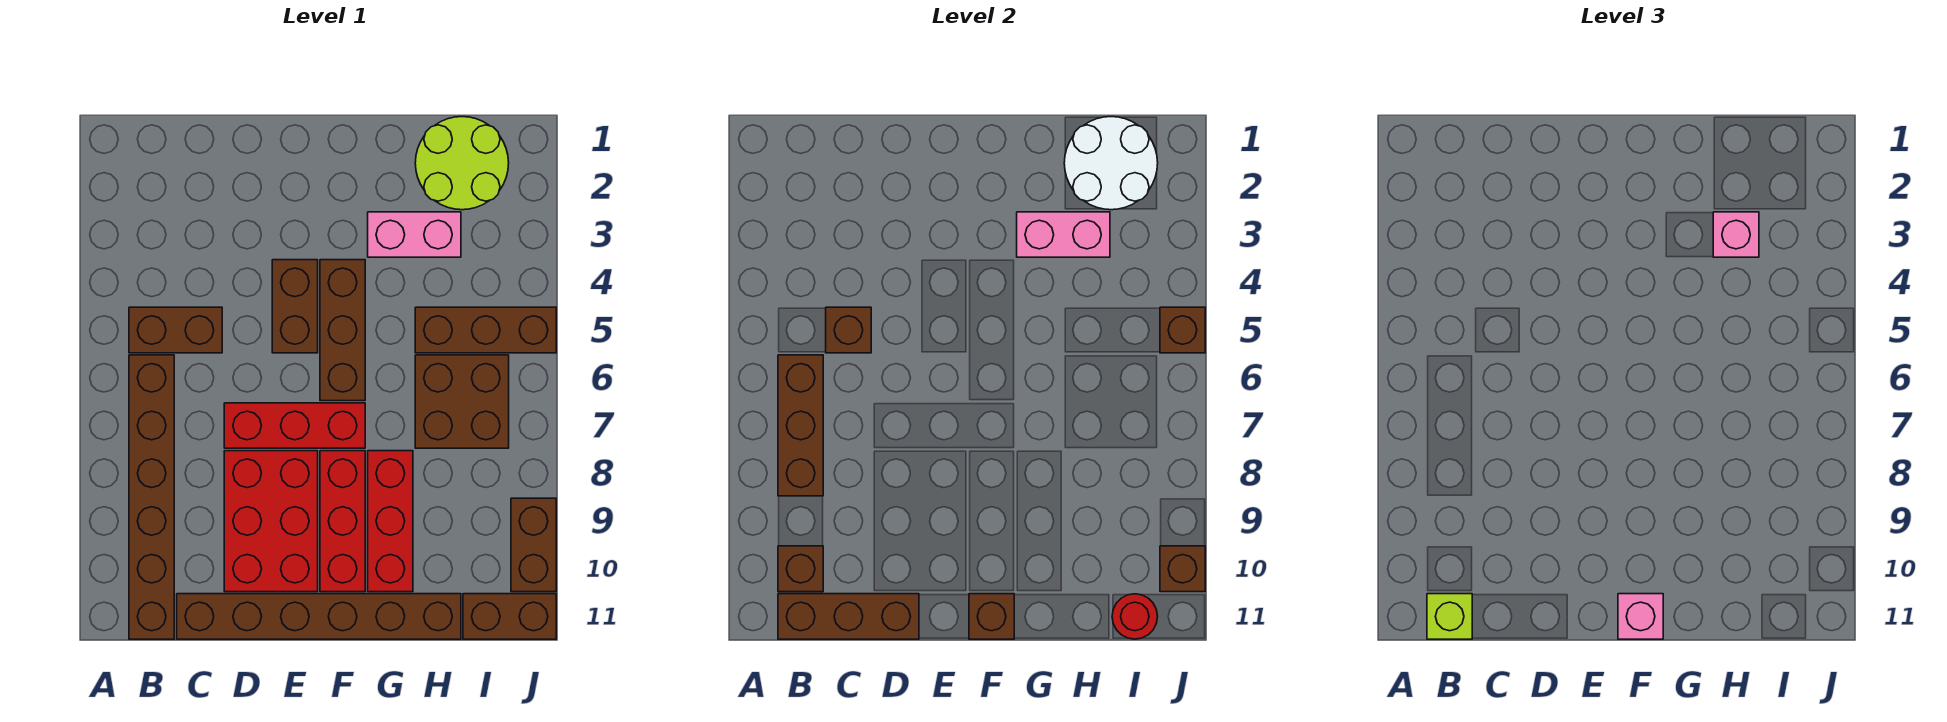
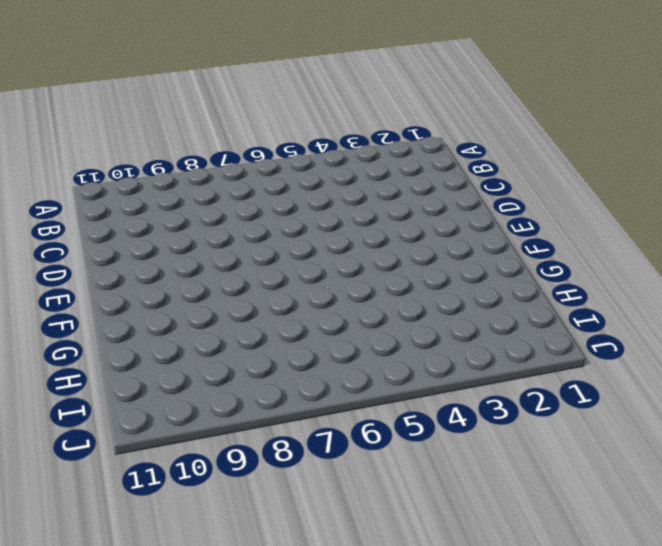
none -> brown 1x2 brick [129,307,222,353]
none -> brown 1x6 brick [129,355,174,639]
none -> brown 1x6 brick [177,594,461,639]

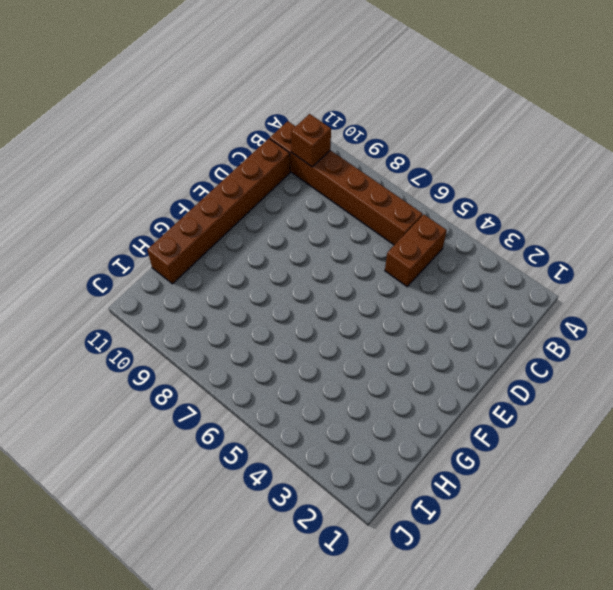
none -> red 1x3 brick [224,403,365,448]
none -> red 2x3 brick [224,451,318,592]
none -> brown 1x2 brick [272,260,318,353]

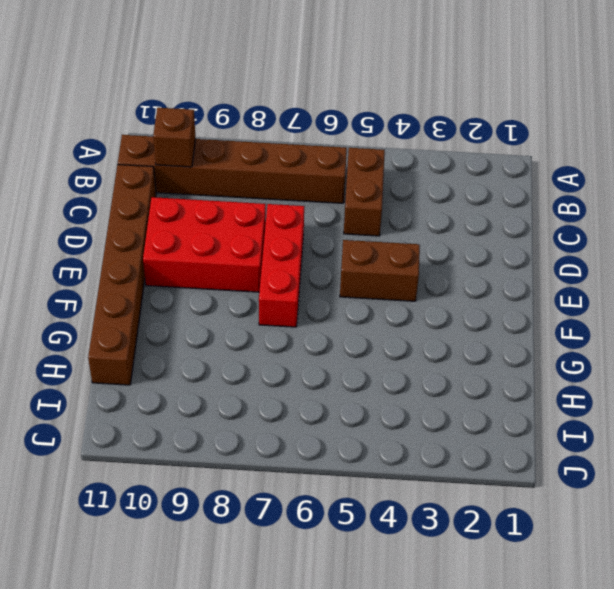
none -> brown 1x3 brick [320,260,365,401]
none -> red 1x3 brick [320,451,365,592]
none -> pink 1x2 brick [368,212,461,257]

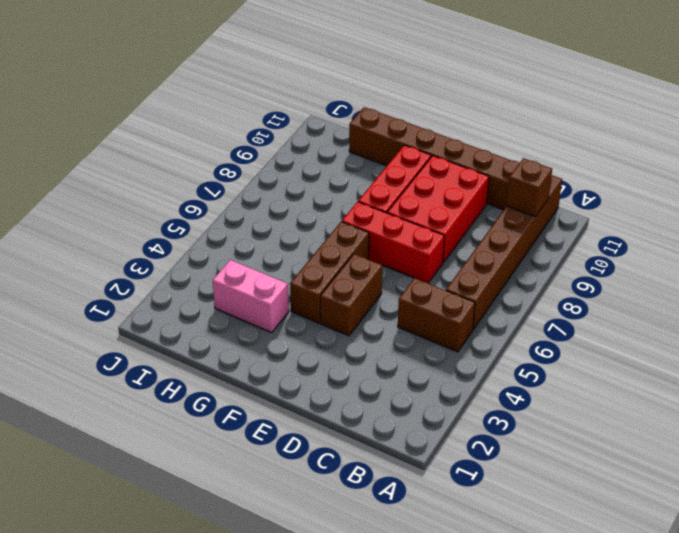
none -> red 1x3 brick [368,451,413,592]
none -> lime 2x2 round brick [415,117,509,210]
none -> brown 1x3 brick [415,307,556,353]

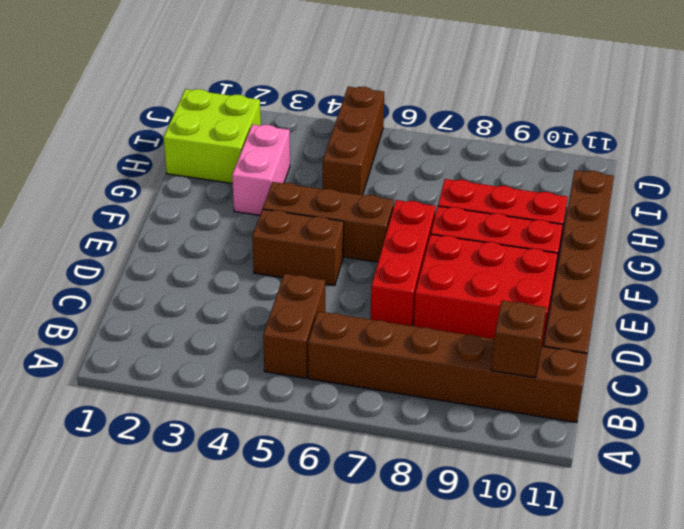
lime 2x2 brick [164,89,261,183] -> lime 2x2 round brick [415,117,509,210]
none -> brown 2x2 brick [415,355,509,448]
none -> brown 1x2 brick [463,594,556,639]
none -> brown 1x2 brick [511,498,556,592]

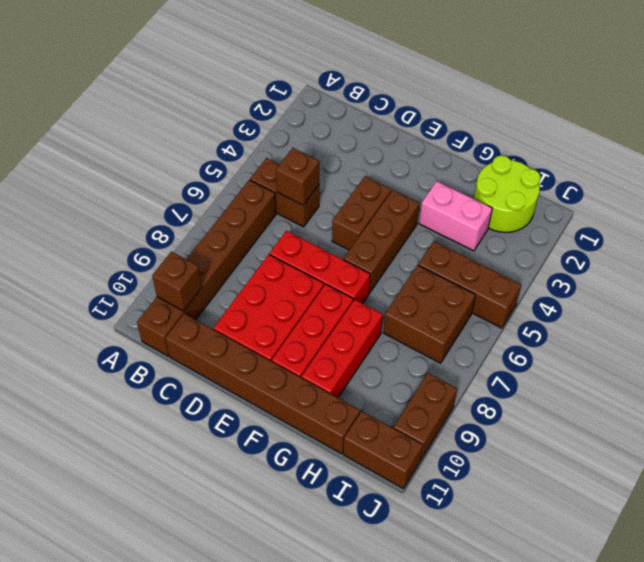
none -> brown 1x3 brick [778,355,823,496]
none -> brown 1x3 brick [778,594,919,639]
none -> brown 1x1 brick [969,594,1014,639]

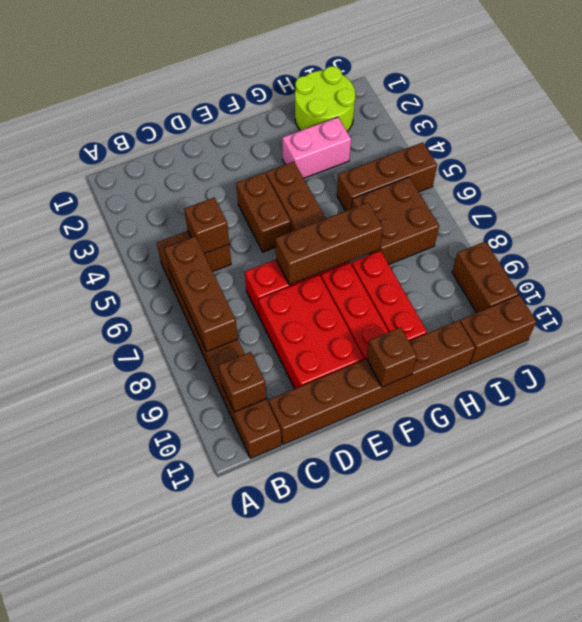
brown 1x3 brick [275,203,383,285] -> brown 1x3 brick moved to [778,594,919,639]
none -> pink 1x2 brick [1017,212,1110,257]
none -> white 2x2 round brick [1064,117,1158,210]
none -> red 1x1 round brick [1112,594,1158,639]

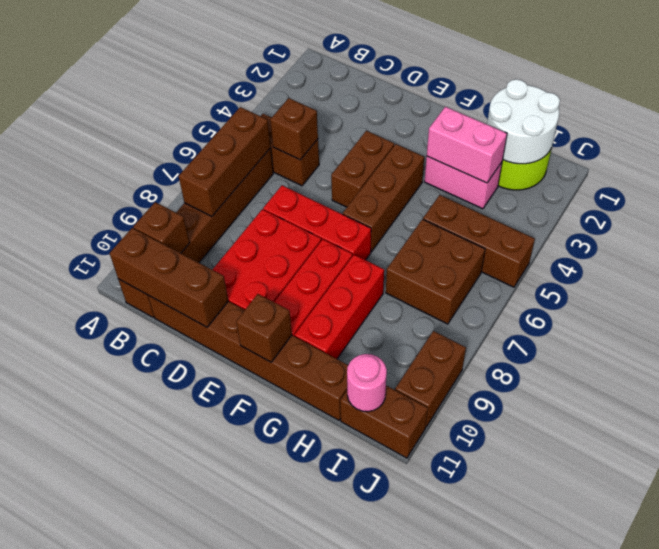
pink 1x1 round brick [347,354,387,412] -> red 1x1 round brick [1112,594,1158,639]
none -> brown 1x1 brick [1160,307,1205,353]
none -> brown 1x1 brick [1160,546,1205,592]
none -> lime 1x1 brick [1427,594,1472,639]

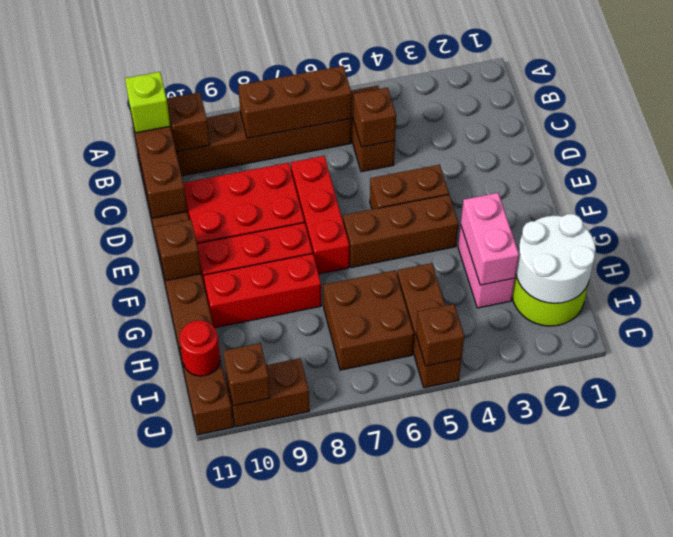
none -> pink 1x1 brick [1618,594,1663,639]
none -> pink 1x1 brick [1713,212,1759,257]

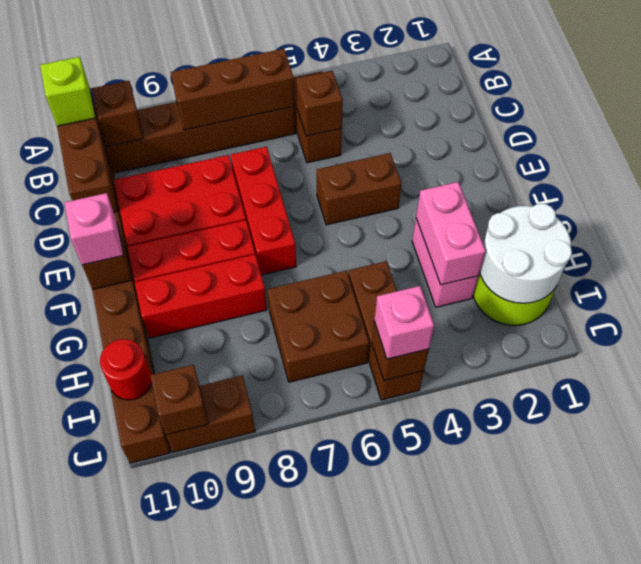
pink 1x1 brick [374,286,434,359] -> pink 1x1 brick moved to [1713,212,1759,257]
none -> brown 1x3 brick [320,260,365,401]

